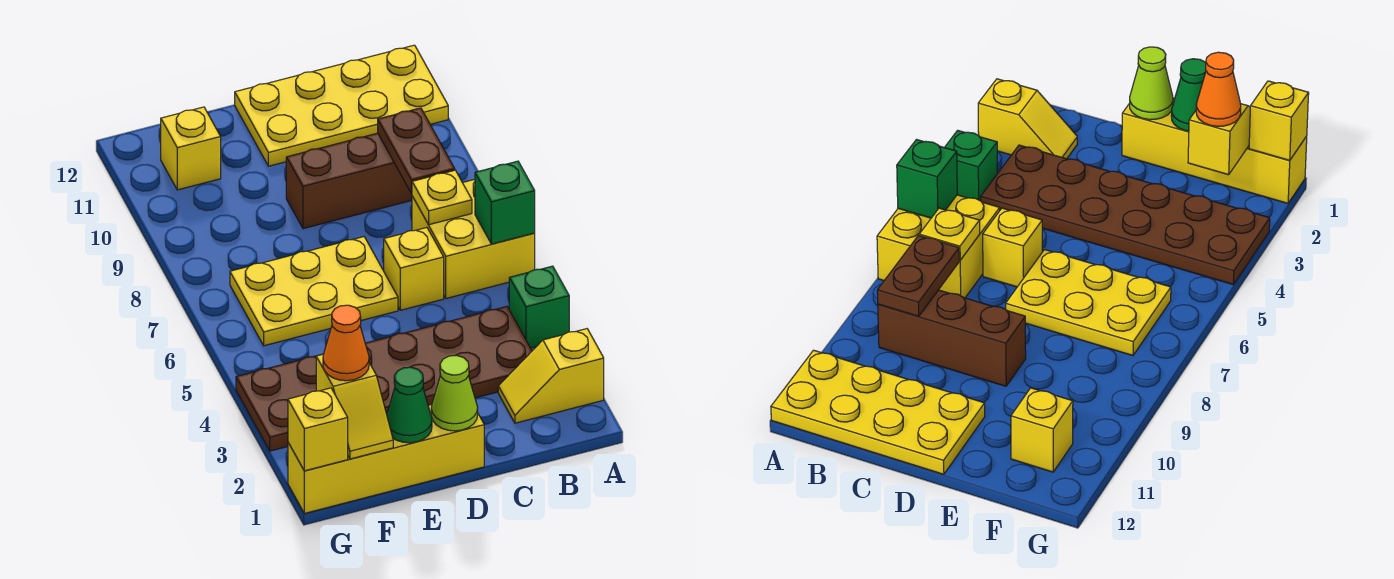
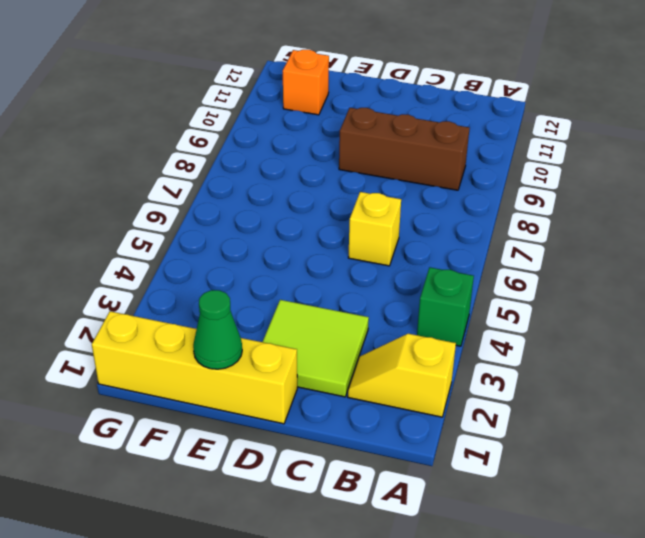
lime 2x2 tile [263,300,369,397] -> brown 2x6 plate [236,307,532,451]
orange 1x1 brick [283,50,329,115] -> yellow 1x1 brick [161,107,221,190]
none -> yellow 2x2 brick [412,179,535,299]
none -> yellow 2x4 plate [235,45,448,166]
none -> yellow 2x3 plate [230,237,398,346]

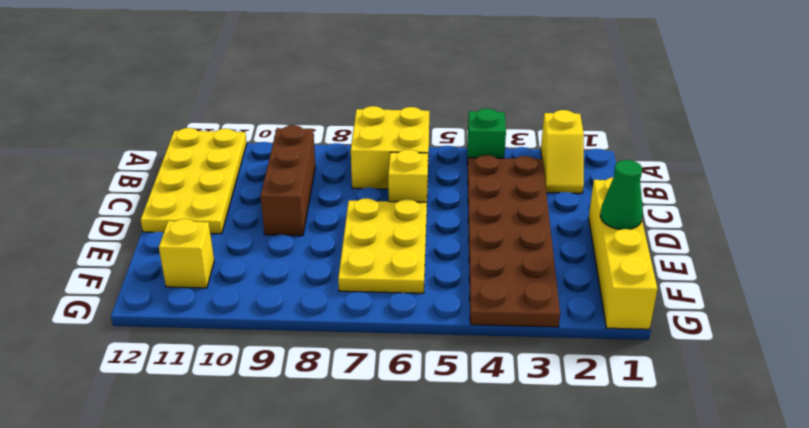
none -> green 1x1 brick [475,161,535,244]
none -> yellow 1x1 plate [412,170,472,225]
none -> brown 1x2 plate [378,108,455,194]

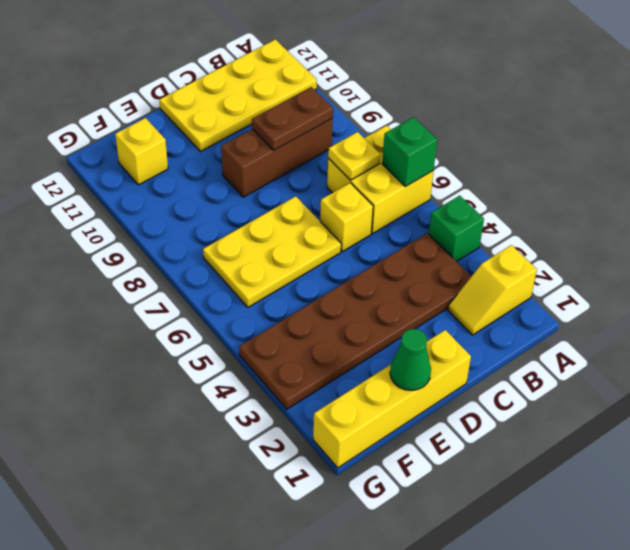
brown 1x2 plate [252,87,333,150] -> brown 1x2 plate turned to [378,108,455,194]
none -> lime 1x1 cone [431,355,478,431]
none -> yellow 1x2 slope [316,354,393,459]
none -> yellow 1x1 brick [288,388,348,471]

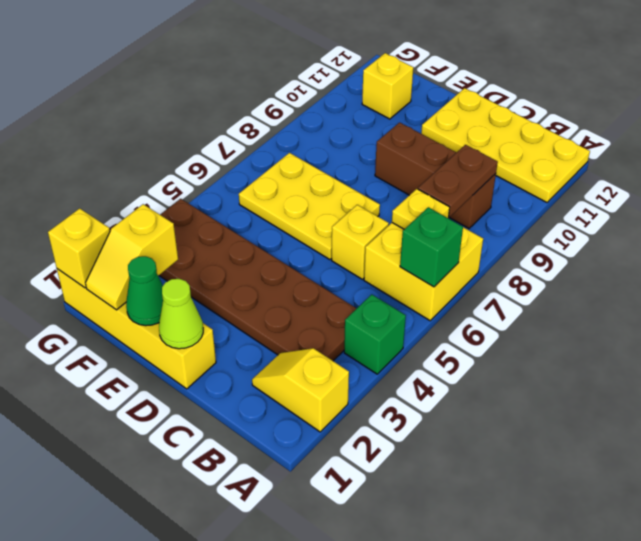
none -> orange 1x1 cone [323,305,369,381]

